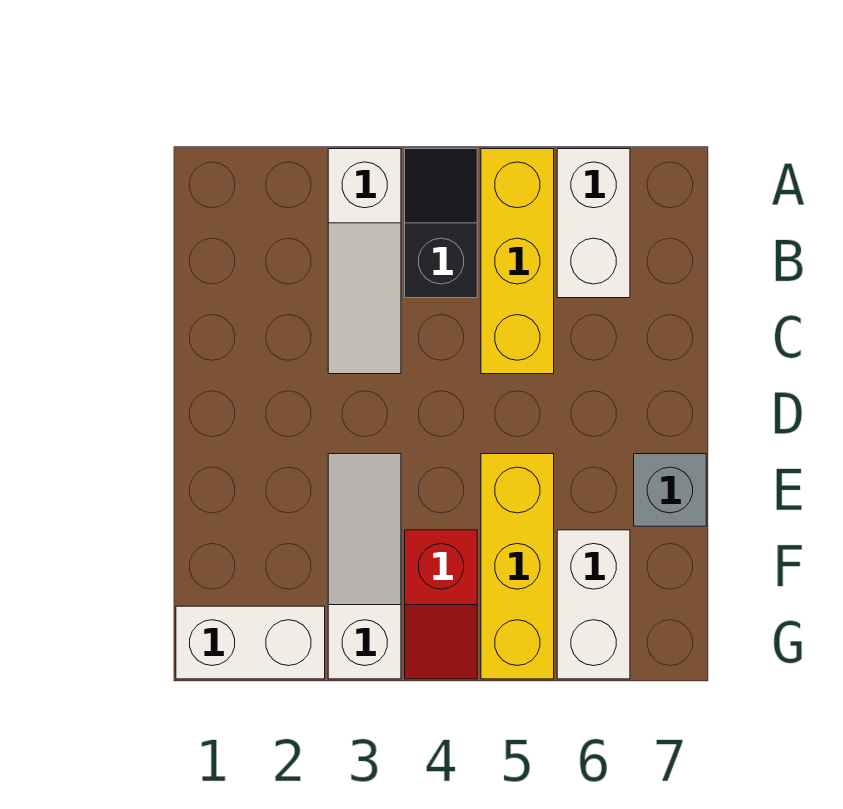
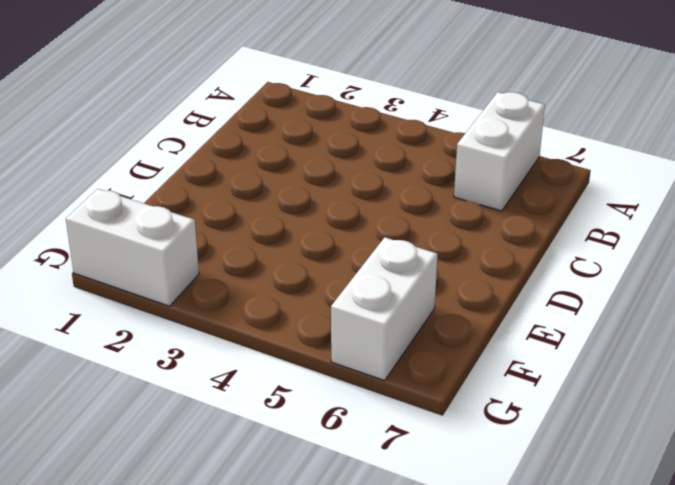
none -> white 1x3 slope [328,149,401,374]
none -> black 1x2 slope [405,149,477,298]

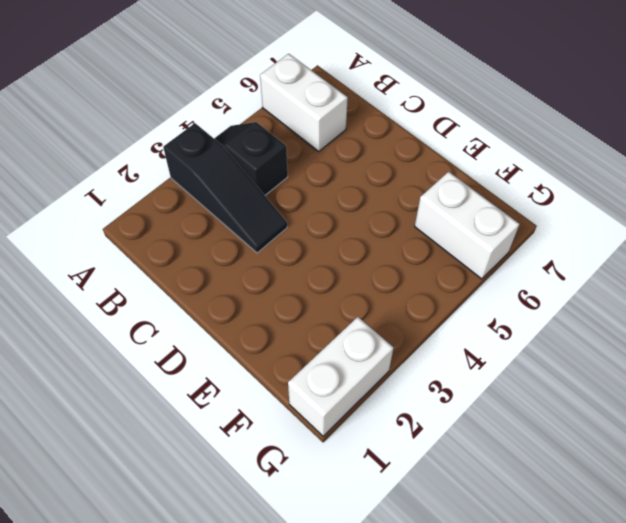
black 1x3 slope [163,123,287,253] -> white 1x3 slope [328,149,401,374]
none -> yellow 1x3 brick [481,149,554,374]
none -> white 1x3 slope [328,454,401,679]

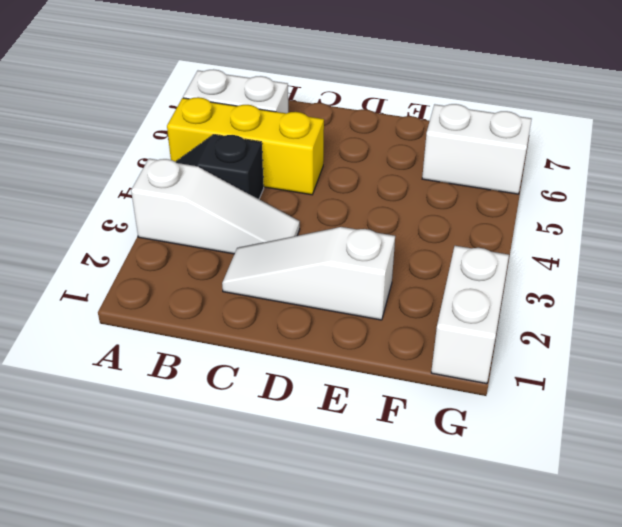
white 1x3 slope [222,227,395,320] -> white 1x3 slope moved to [328,454,401,679]
none -> yellow 1x3 brick [481,454,554,679]
none -> grey 1x1 brick [634,454,706,526]

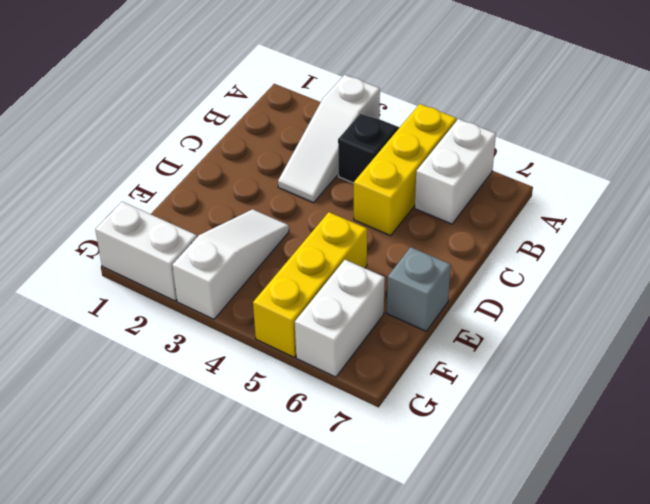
none -> red 1x2 slope [405,530,477,679]

